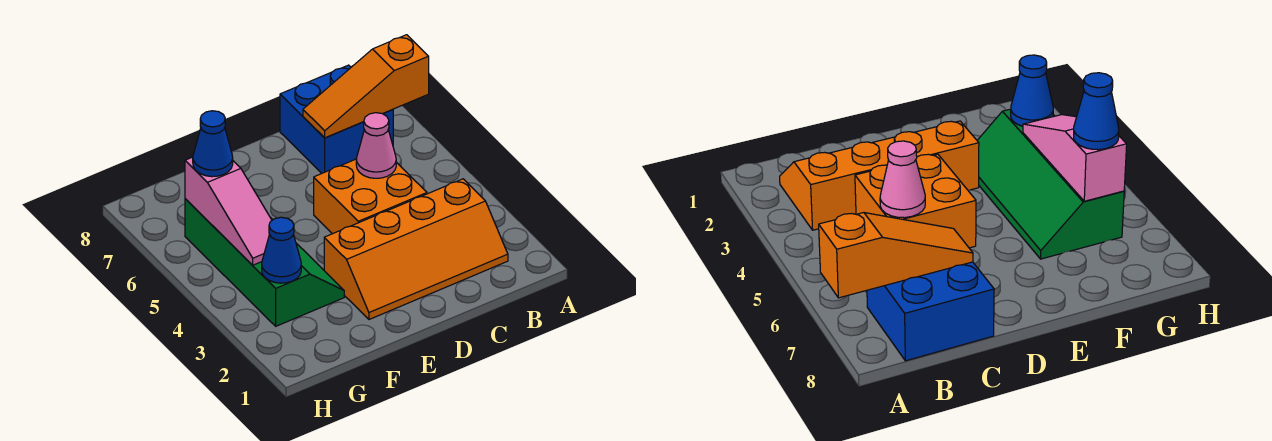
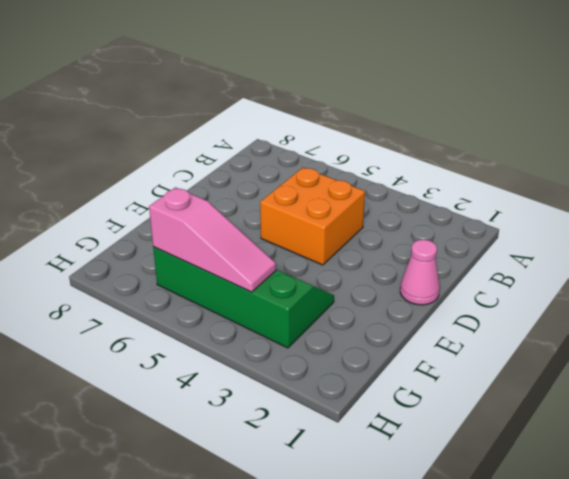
pink 1x1 cone [400,240,440,305] -> pink 1x1 cone moved to [356,113,396,178]
none -> orange 2x4 slope [324,179,508,319]
none -> blue 2x2 brick [280,65,393,173]

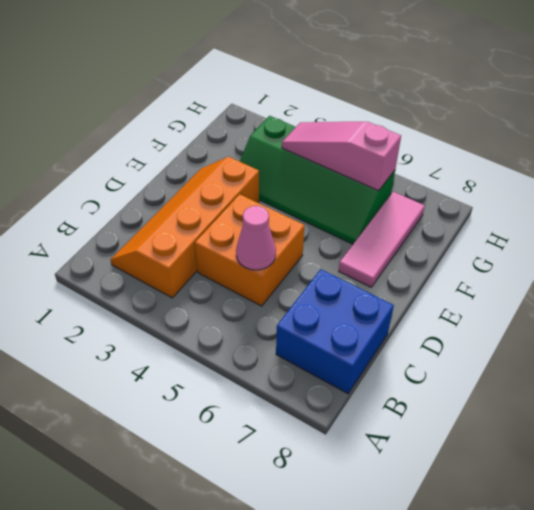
pink 1x3 tile [339,192,425,287] -> none
none -> orange 1x3 slope [303,35,429,138]
none -> blue 1x1 cone [262,217,301,283]

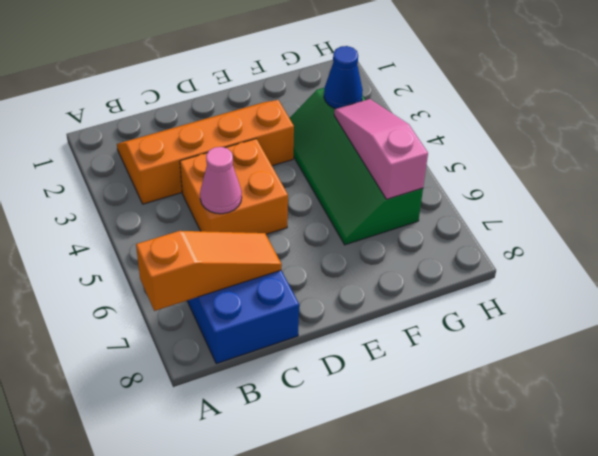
none -> blue 1x1 cone [193,111,233,177]

